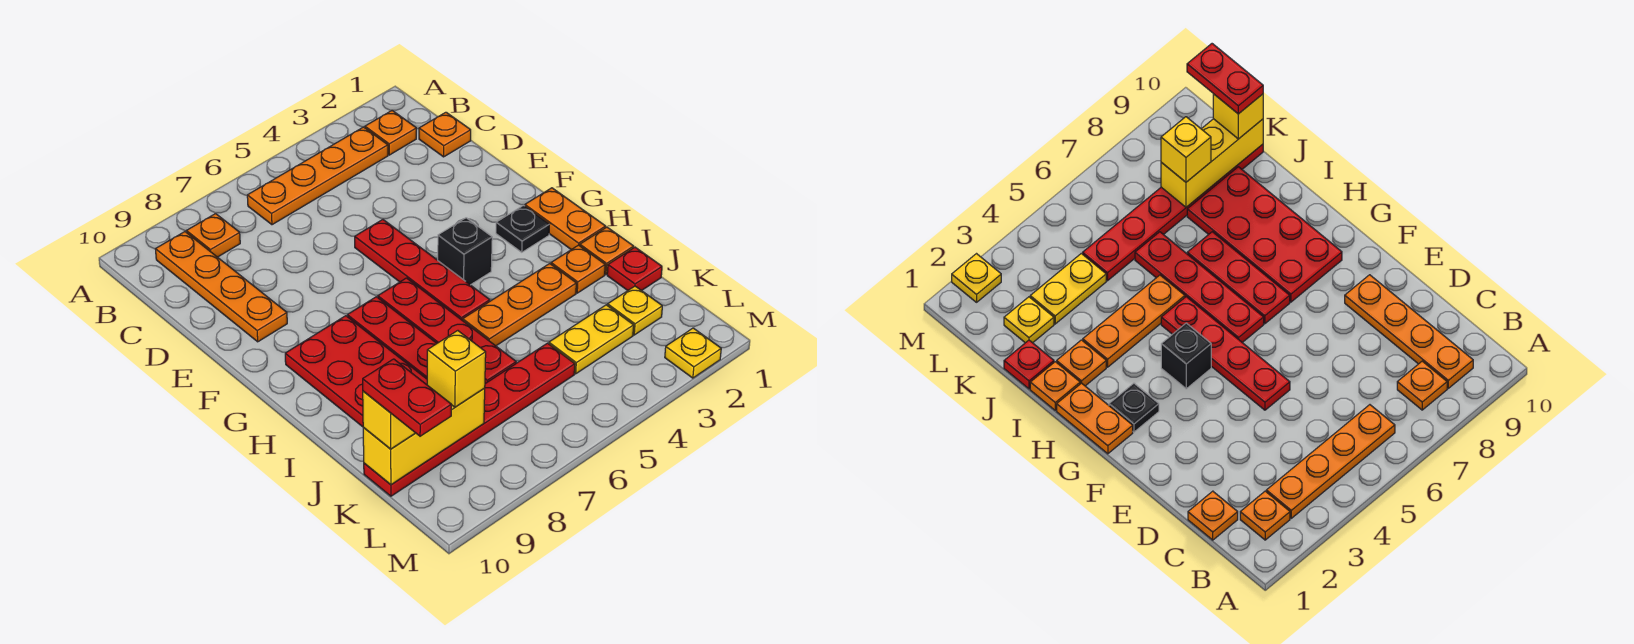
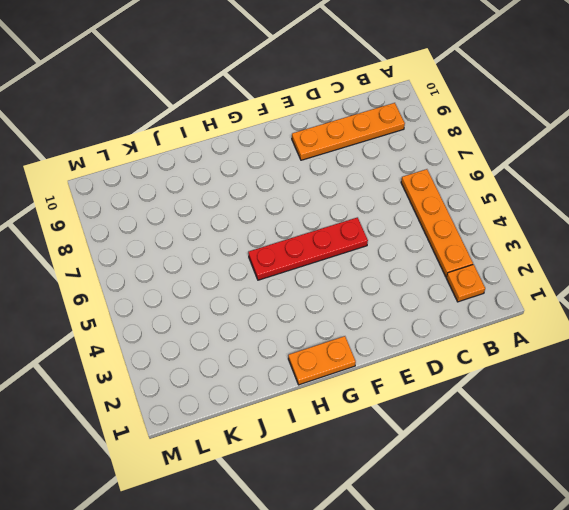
none -> orange 1x1 plate [187,214,240,257]
none -> orange 1x1 plate [419,112,471,157]
none -> black 1x1 plate [496,206,550,252]

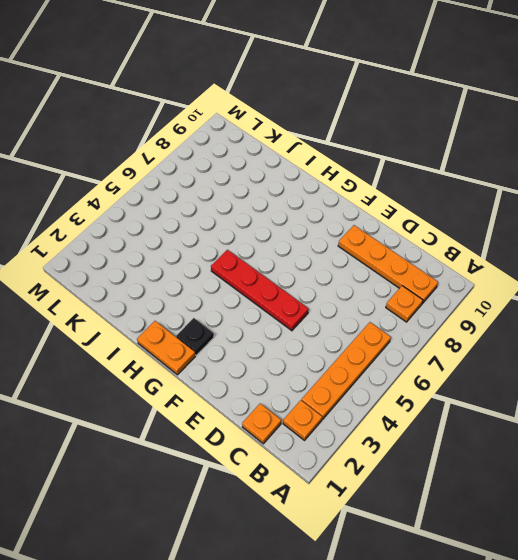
none -> black 1x1 brick [438,218,492,285]
none -> red 1x4 plate [378,278,516,384]
none -> red 1x3 plate [347,297,437,379]

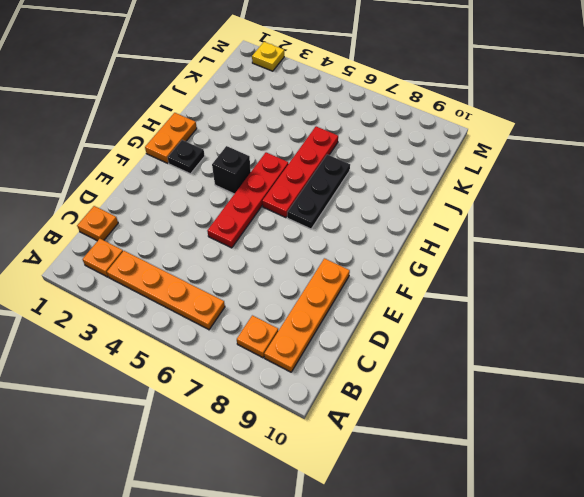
black 1x3 plate [287,155,350,229] -> red 1x3 plate [347,297,437,379]
none -> red 2x4 plate [285,316,427,427]
none -> orange 1x1 plate [580,227,634,275]
none -> orange 1x1 plate [551,245,605,293]

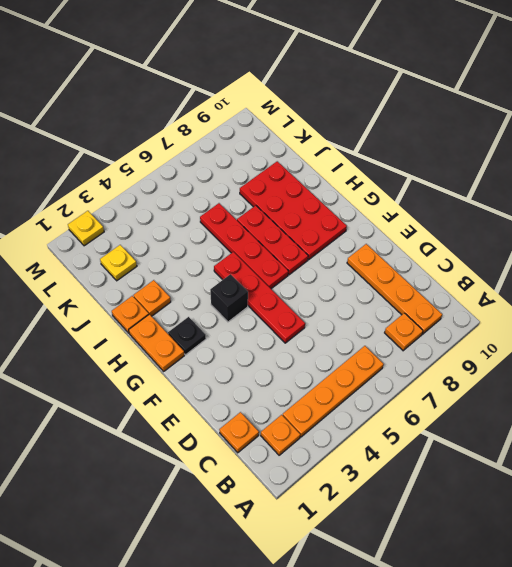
none -> orange 1x3 plate [463,264,576,346]
none -> red 1x1 plate [607,247,662,291]
none -> yellow 1x2 plate [549,305,634,374]

